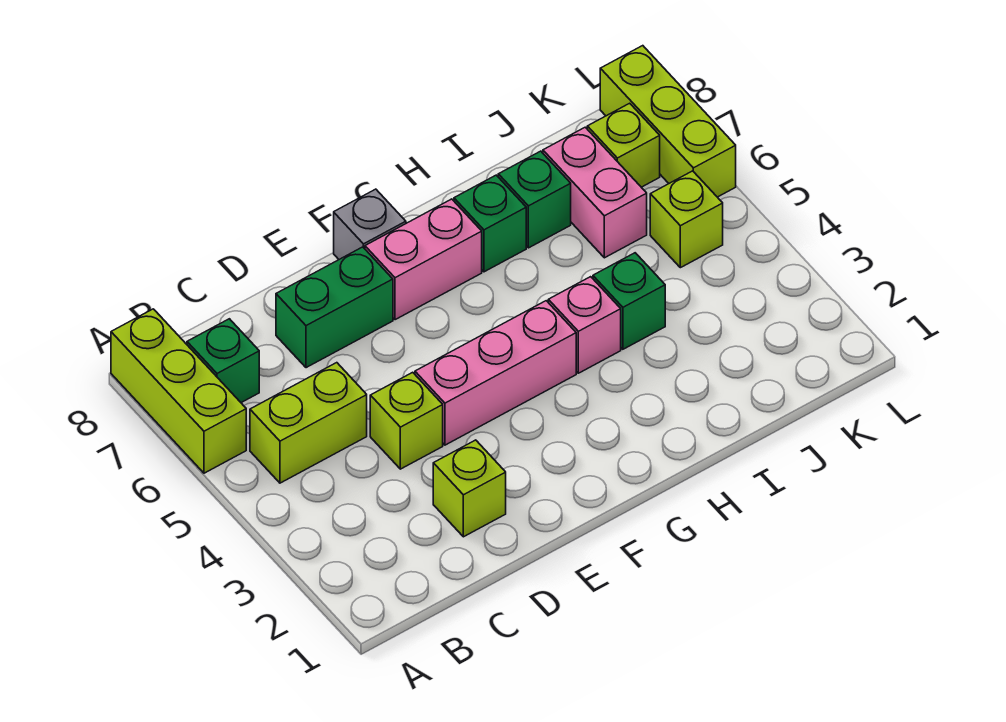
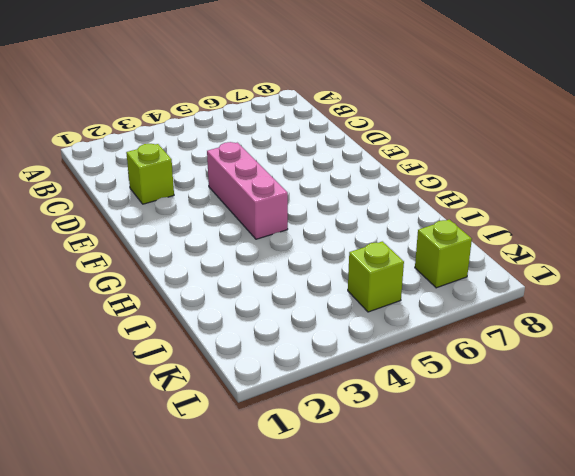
none -> lime 1x3 brick [111,309,246,473]
none -> lime 1x2 brick [250,363,367,483]
none -> green 1x1 brick [187,319,259,403]

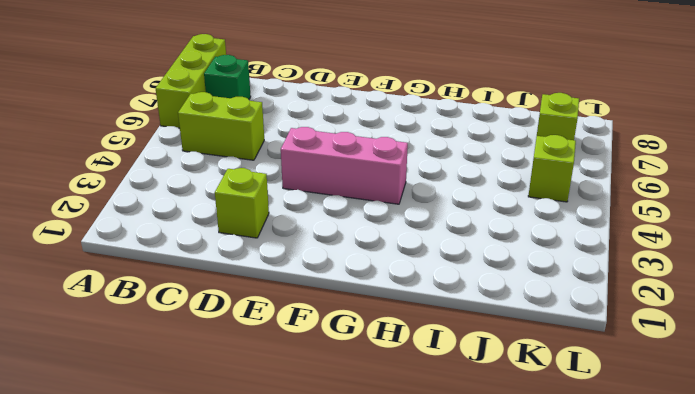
none -> lime 1x1 brick [370,372,443,469]
none -> green 1x2 brick [276,247,393,368]
none -> pink 1x2 brick [365,199,482,320]

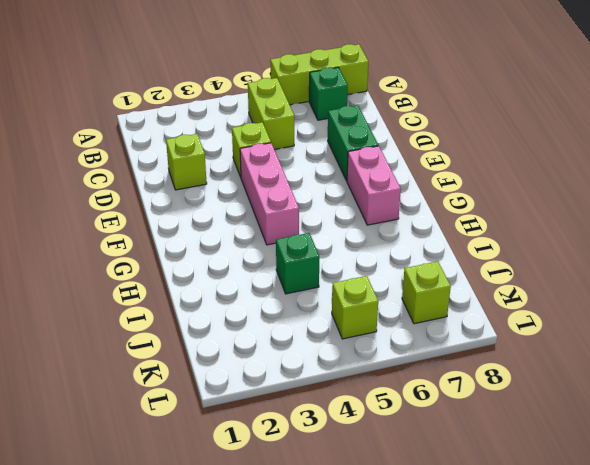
none -> grey 1x1 brick [334,189,406,259]
none -> pink 1x1 brick [548,277,621,373]
none -> green 1x1 brick [454,175,526,272]

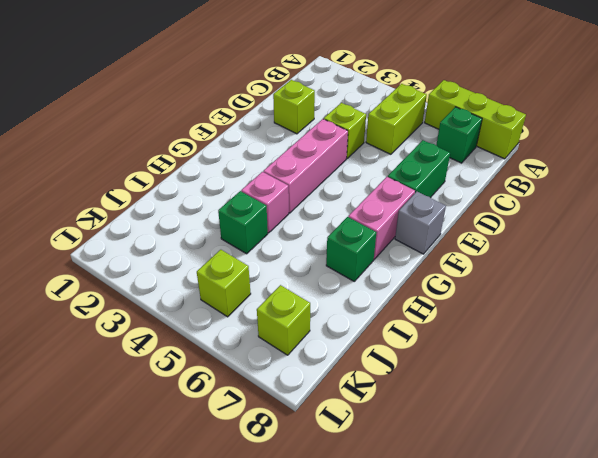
none -> green 1x1 brick [498,151,571,248]
none -> pink 1x2 brick [543,127,647,258]
none -> lime 1x3 brick [600,46,736,197]

